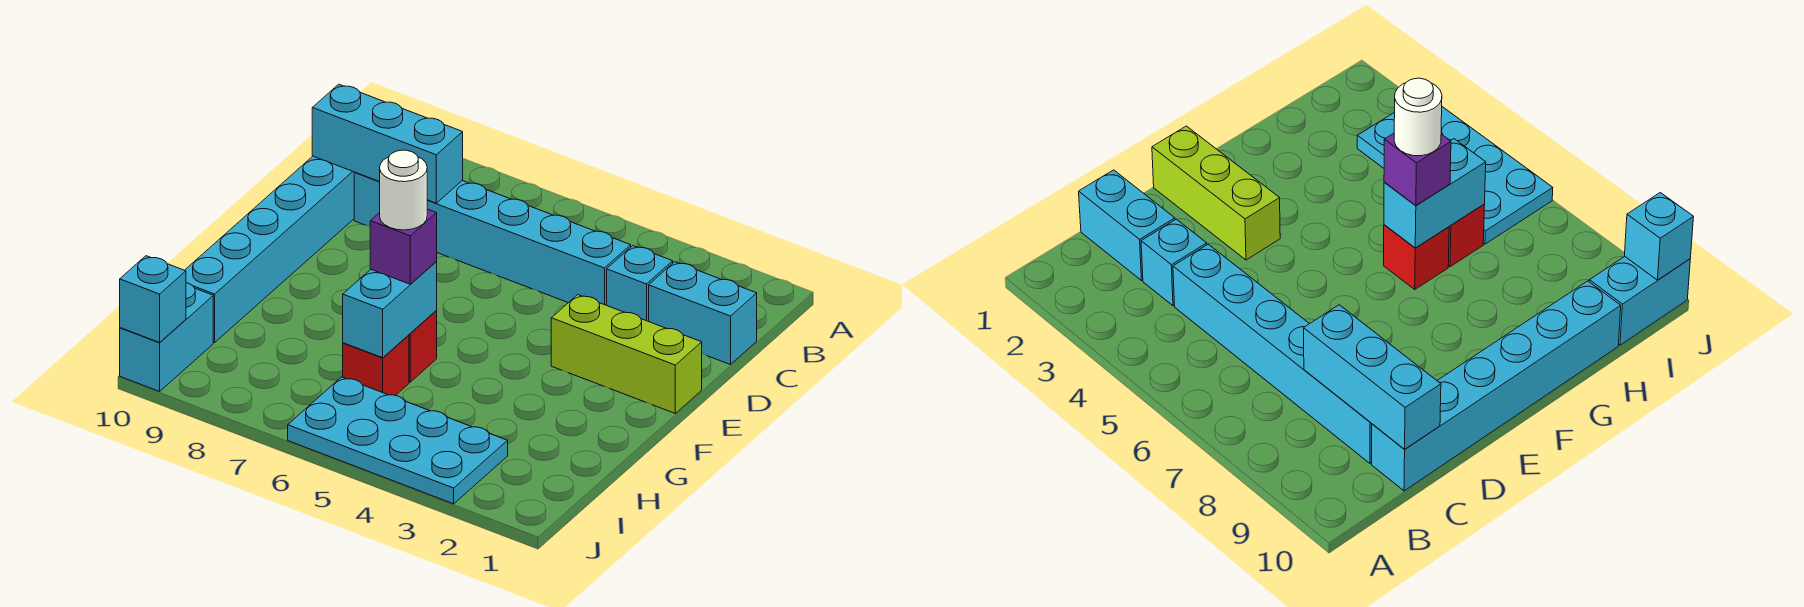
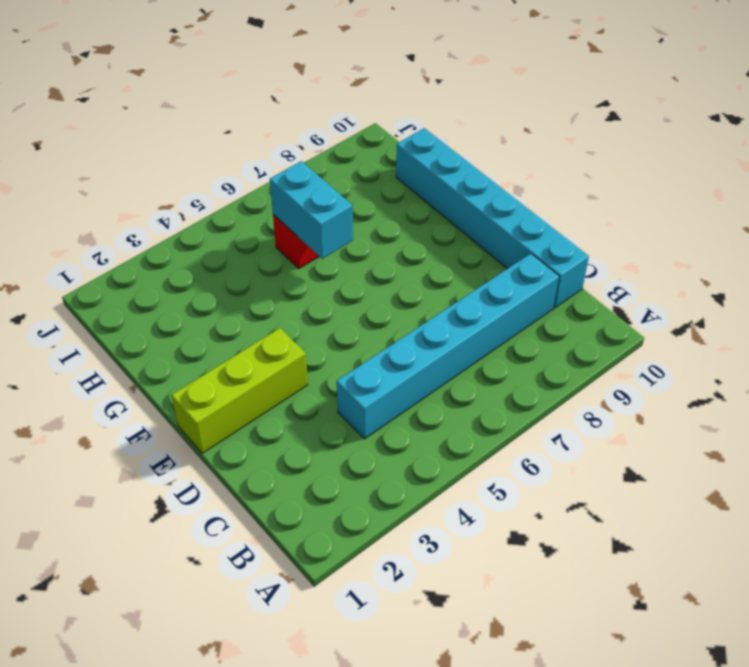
none -> cyan 1x2 brick [649,262,757,365]
none -> cyan 1x1 brick [607,246,673,321]
none -> red 1x1 brick [409,311,437,382]

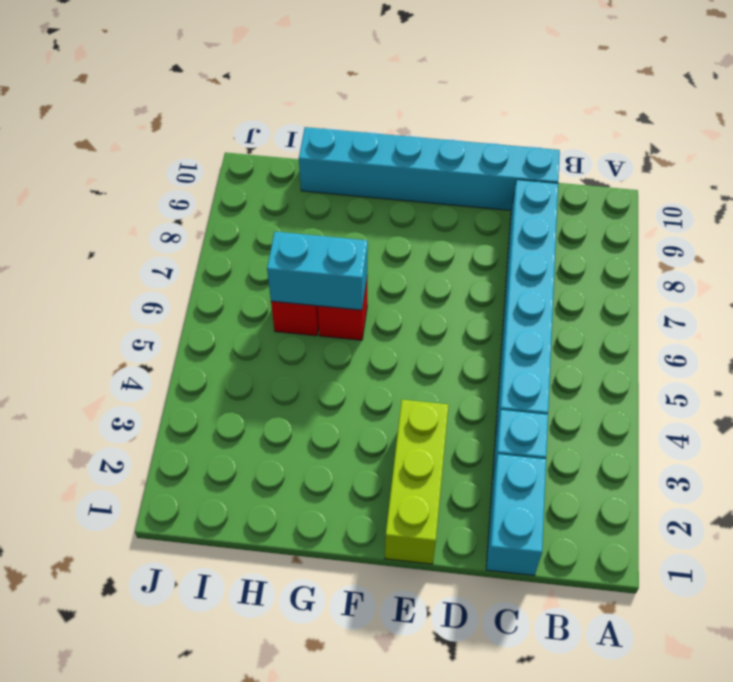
none -> cyan 2x4 plate [288,377,508,504]
none -> cyan 1x2 brick [120,283,213,391]
none -> cyan 1x3 brick [312,84,463,203]

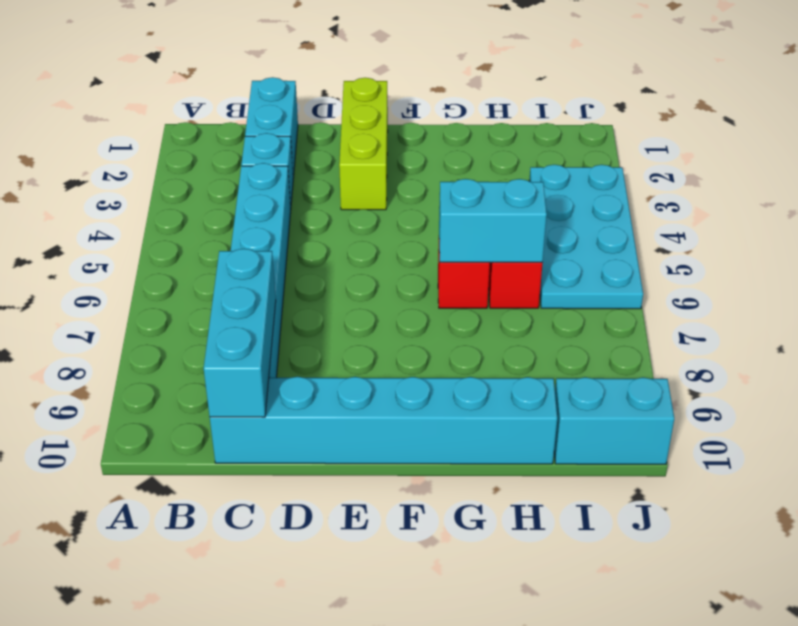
none -> cyan 1x1 brick [120,256,186,342]
none -> purple 1x1 brick [370,209,437,284]
none -> white 1x1 round brick [380,150,427,230]

